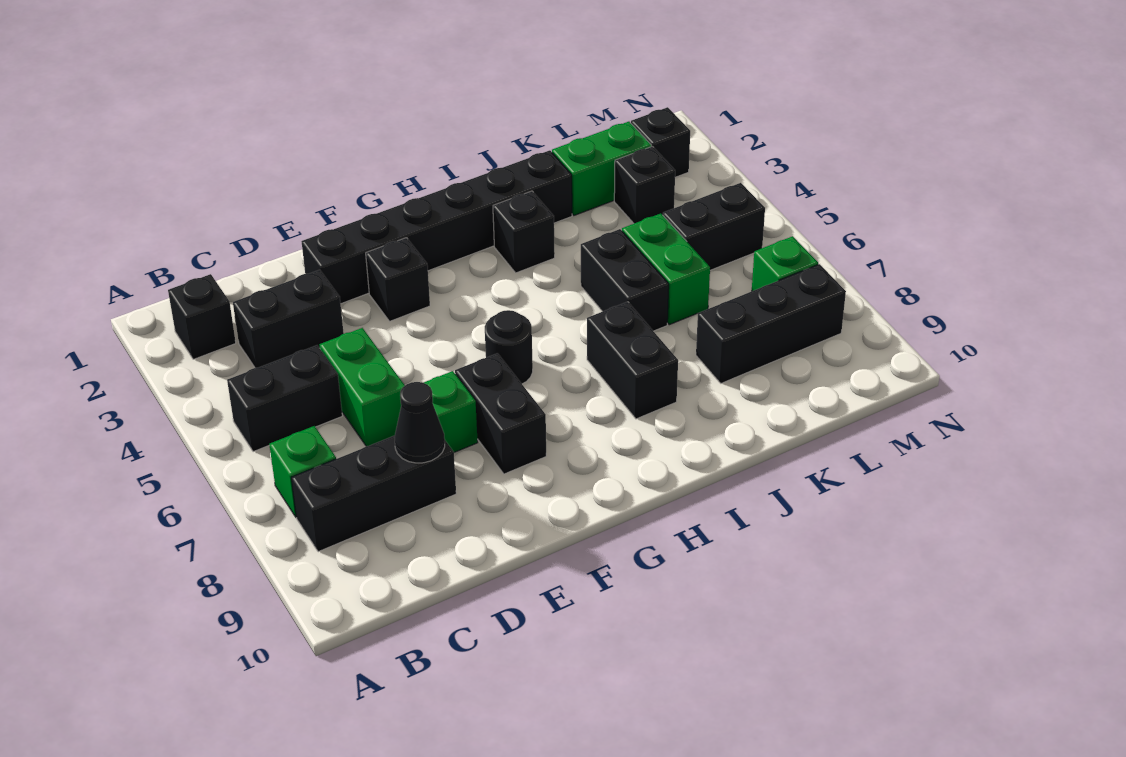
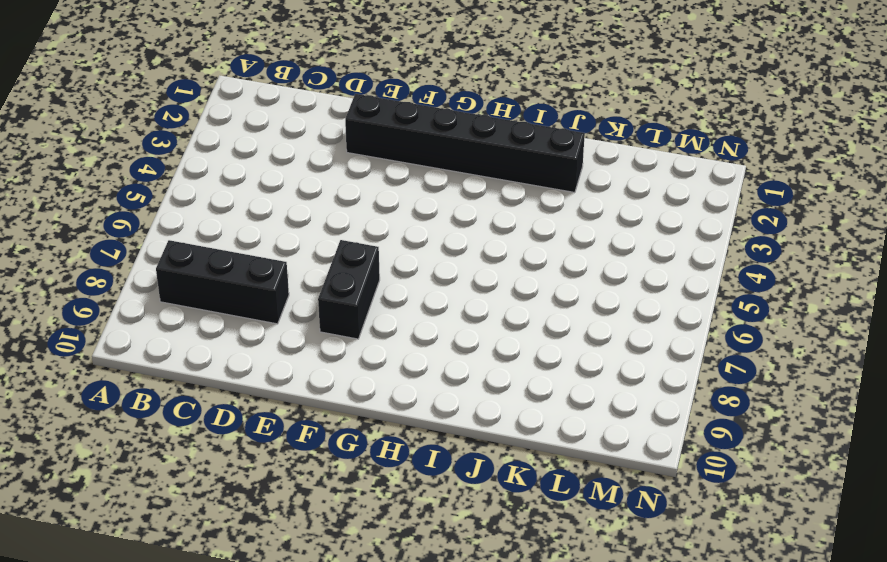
none -> black 1x1 brick [168,274,236,359]
none -> black 1x2 brick [227,345,342,452]
none -> green 1x1 brick [269,426,336,517]

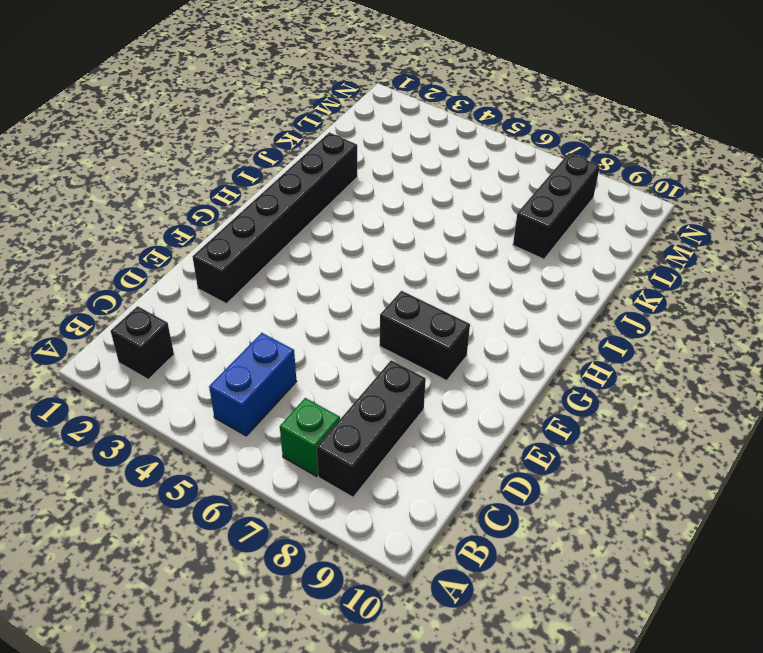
blue 1x2 brick [209,333,297,436] -> black 1x2 brick [227,345,342,452]
none -> black 1x2 brick [233,270,344,368]
none -> green 1x2 brick [319,328,405,446]
none -> green 1x1 brick [424,371,478,452]

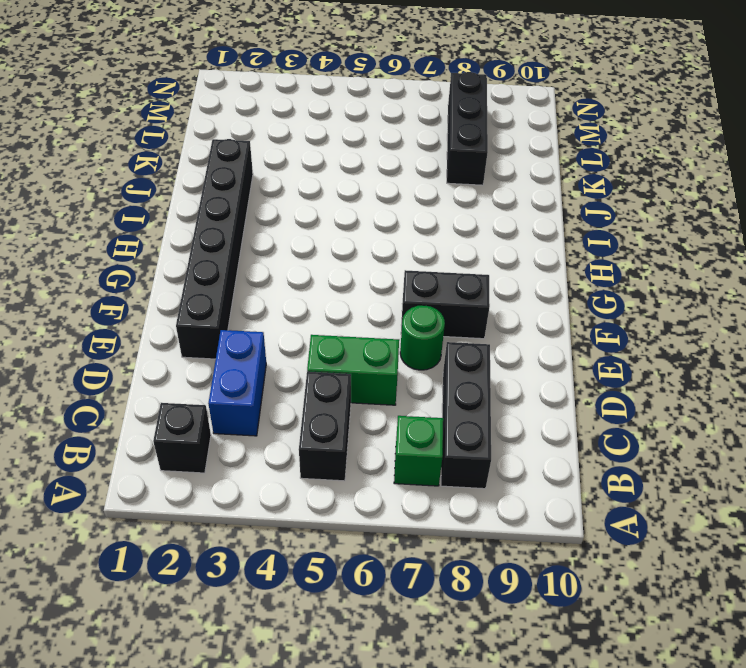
blue 1x2 brick [208,330,266,436] -> black 1x2 brick [233,270,344,368]
green 1x1 round brick [400,305,445,370] -> green 1x1 brick [424,371,478,452]
none -> black 1x1 brick [366,238,430,321]
none -> black 1x1 round brick [485,310,533,384]
none -> black 1x1 brick [493,191,555,273]

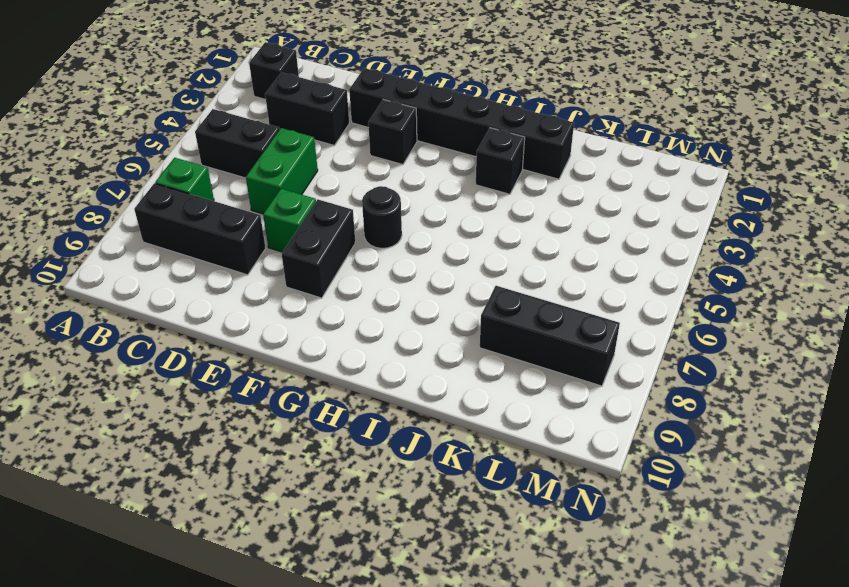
none -> black 1x2 brick [587,302,678,419]
none -> black 1x2 brick [581,229,669,331]
none -> green 1x2 brick [552,122,651,215]

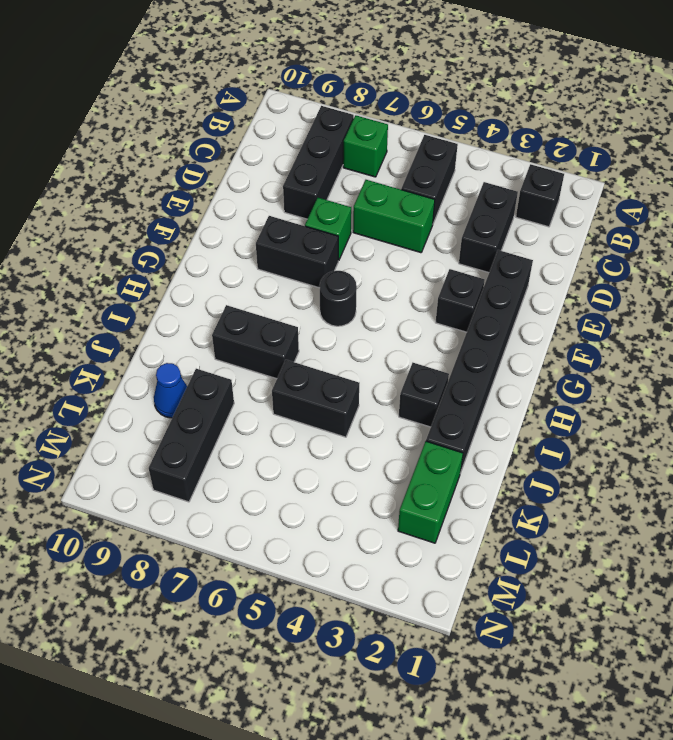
blue 1x1 cone [154,363,187,418] -> none
none -> green 1x2 brick [622,213,710,325]
none -> black 1x1 brick [614,146,675,223]
none -> black 1x2 brick [663,183,765,270]

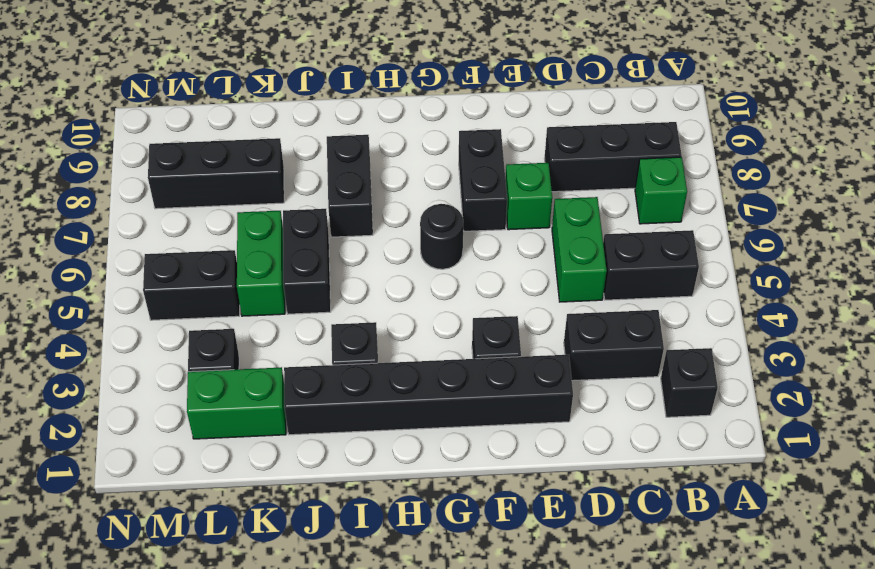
none -> black 1x1 brick [631,107,690,177]
none -> green 1x1 brick [752,236,818,291]
none -> black 1x1 cone [395,382,445,463]

